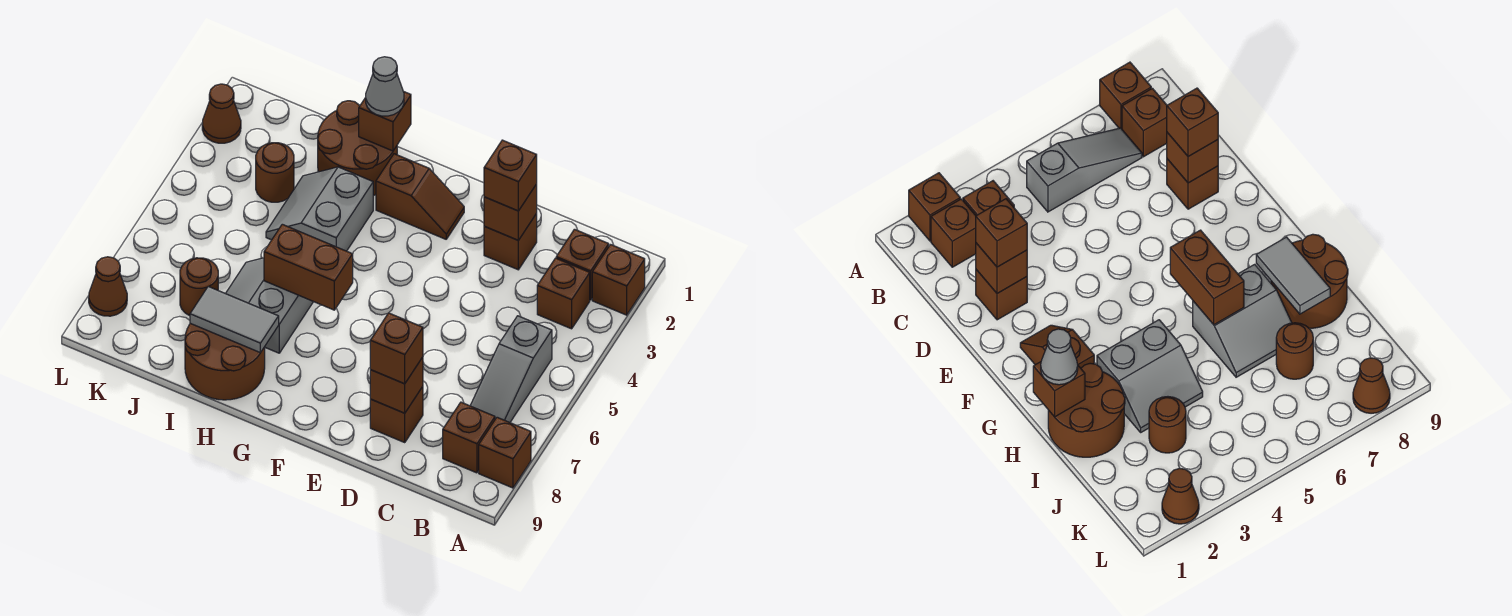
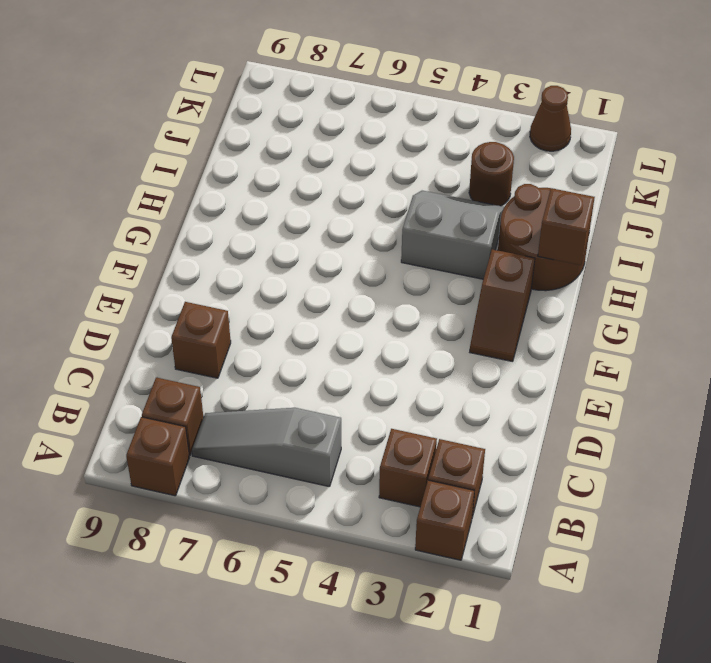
none -> brown 1x1 brick [484,214,537,270]
none -> grey 2x2 slope [225,258,313,353]
none -> brown 2x2 round brick [185,323,265,400]

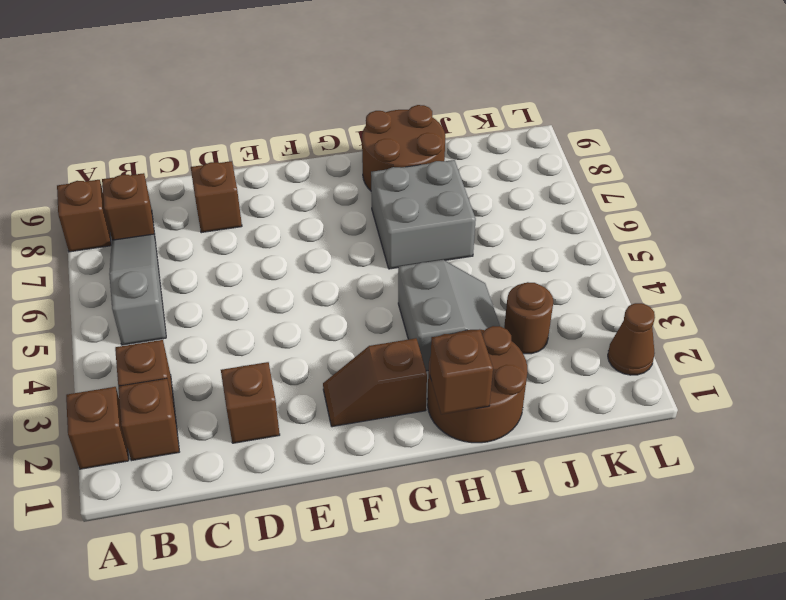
grey 2x2 brick [371,160,476,269] -> grey 2x2 slope [225,258,313,353]
none -> brown 1x1 round brick [180,258,218,316]
none -> brown 1x1 cone [89,257,127,316]
none -> brown 1x1 brick [484,184,537,240]

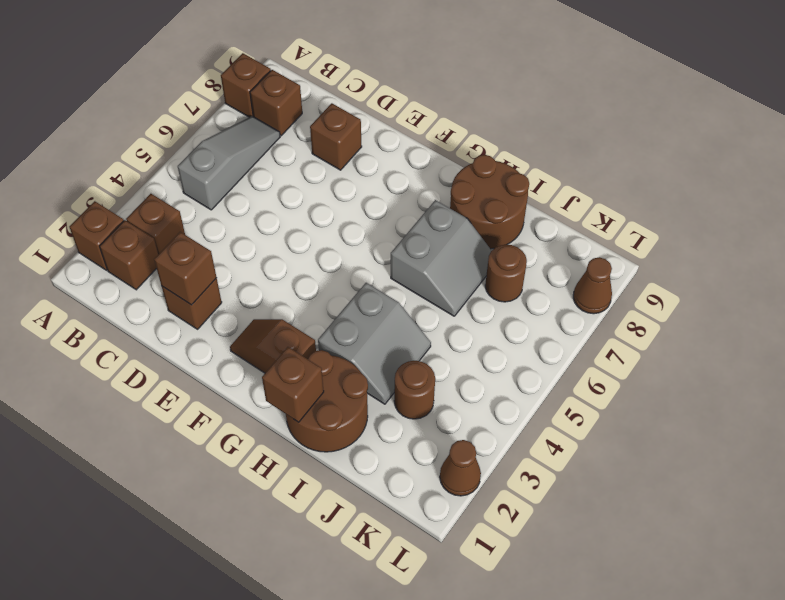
none -> brown 1x1 brick [370,357,423,413]
none -> brown 1x2 brick [264,224,353,310]
none -> grey 1x2 tile [190,287,279,353]

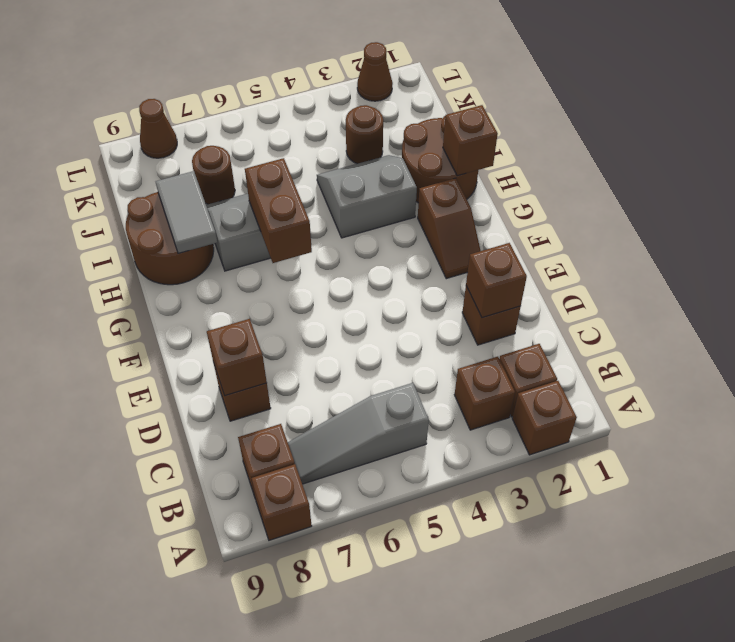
none -> brown 1x1 brick [484,140,537,211]
none -> brown 1x1 brick [370,313,423,384]
none -> grey 1x1 cone [366,57,404,116]

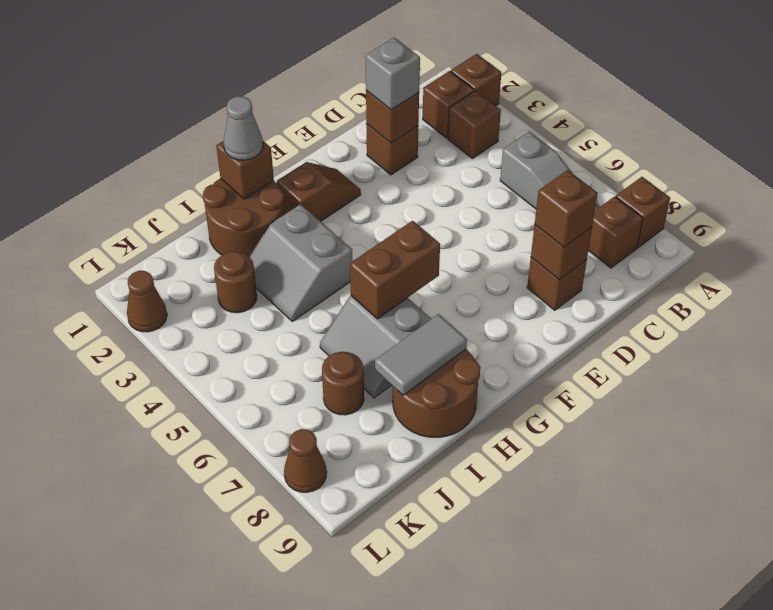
grey 1x1 brick [365,38,420,110] -> brown 1x1 brick [484,140,537,211]

